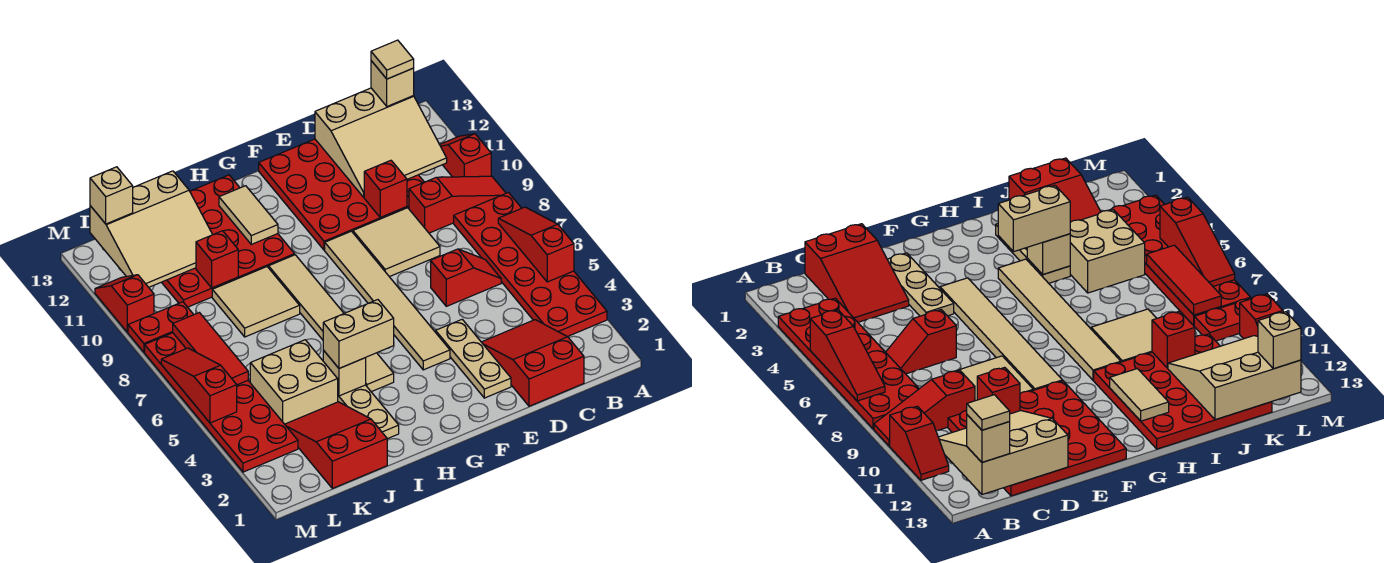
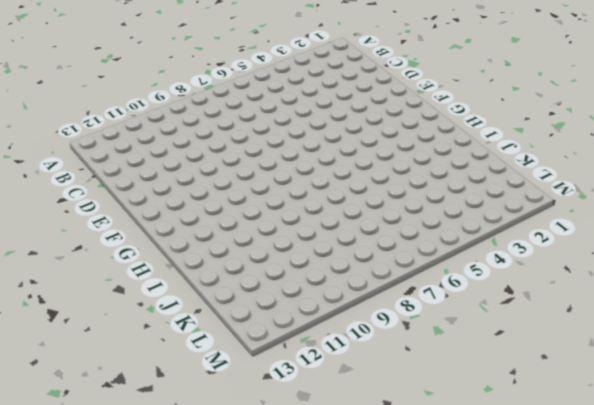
none -> red 2x6 plate [454,193,607,337]
none -> red 1x3 slope [409,176,506,233]
none -> red 1x2 slope [440,134,491,177]
none -> red 2x3 slope [482,320,584,406]

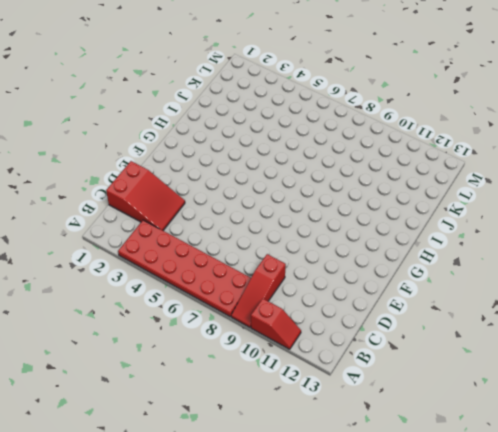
none -> red 1x2 slope [431,249,501,306]
none -> red 4x4 plate [259,139,424,250]
none -> tan 2x2 tile [353,208,440,277]
none -> tan 1x3 plate [436,319,511,398]

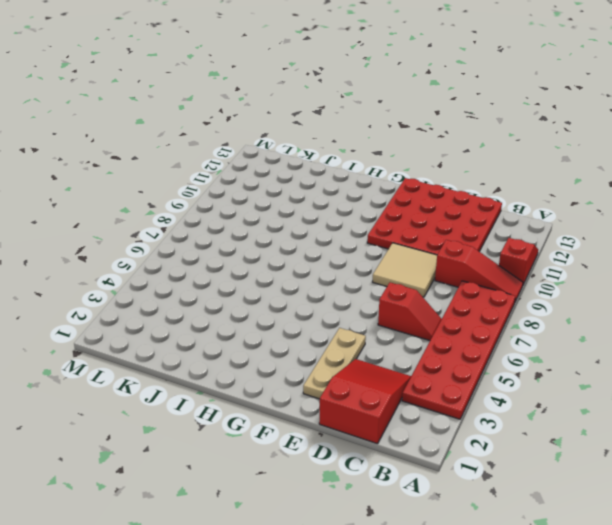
none -> tan 1x6 tile [325,231,450,370]
none -> tan 1x6 tile [269,255,394,392]
none -> red 4x4 plate [162,175,295,307]
none -> tan 1x3 plate [338,385,399,439]

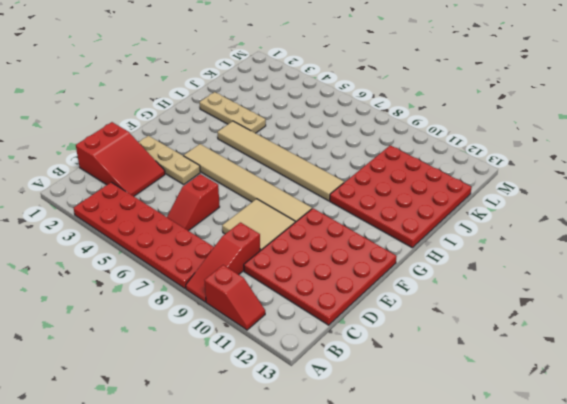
none -> tan 2x2 tile [212,267,300,337]
none -> red 2x3 slope [285,402,387,488]
none -> tan 2x2 brick [250,340,338,424]
none -> red 2x6 plate [145,333,298,472]

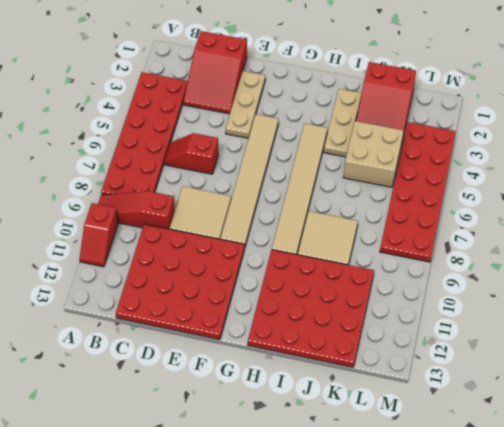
none -> red 1x2 plate [128,302,194,352]
none -> red 1x2 slope [95,275,154,332]
none -> red 1x3 slope [498,207,574,282]
none -> tan 3x3 slope [315,88,447,197]

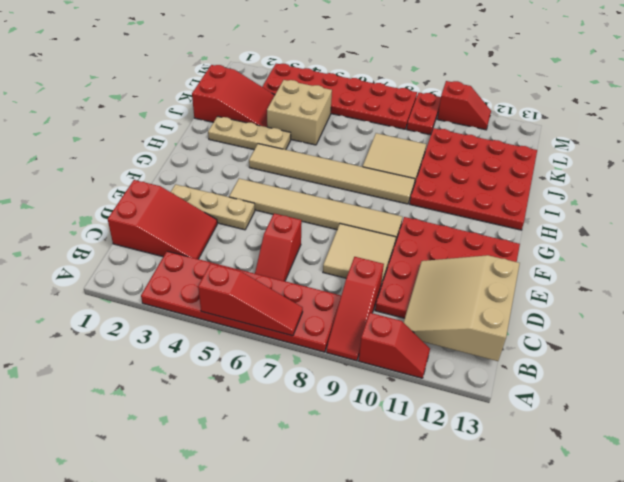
none -> red 1x1 brick [364,160,407,217]
none -> tan 1x2 tile [219,186,278,244]
none -> tan 1x1 brick [323,350,366,396]
none -> red 1x1 brick [196,231,238,288]

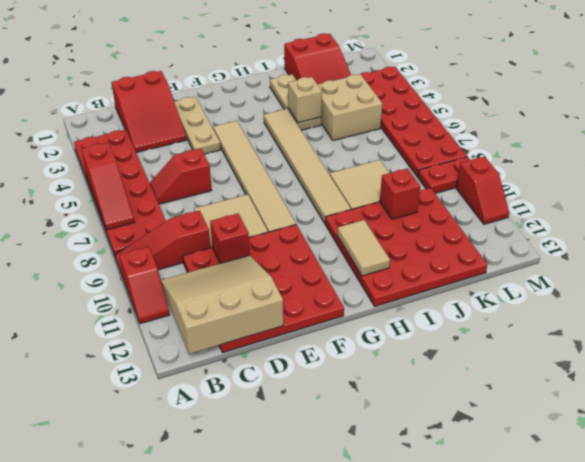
none -> tan 3x3 slope [90,171,213,287]
none -> red 1x3 tile [173,313,248,385]
none -> red 1x3 slope [161,348,237,423]
none -> tan 1x1 brick [371,61,414,106]

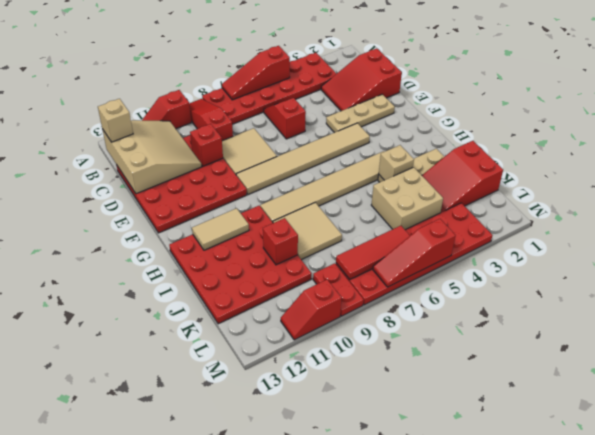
none -> tan 3x3 slope [90,171,213,287]
none -> tan 1x2 brick [323,300,394,368]
none -> tan 1x1 brick [90,167,133,224]
none -> tan 1x1 tile [371,40,414,79]

